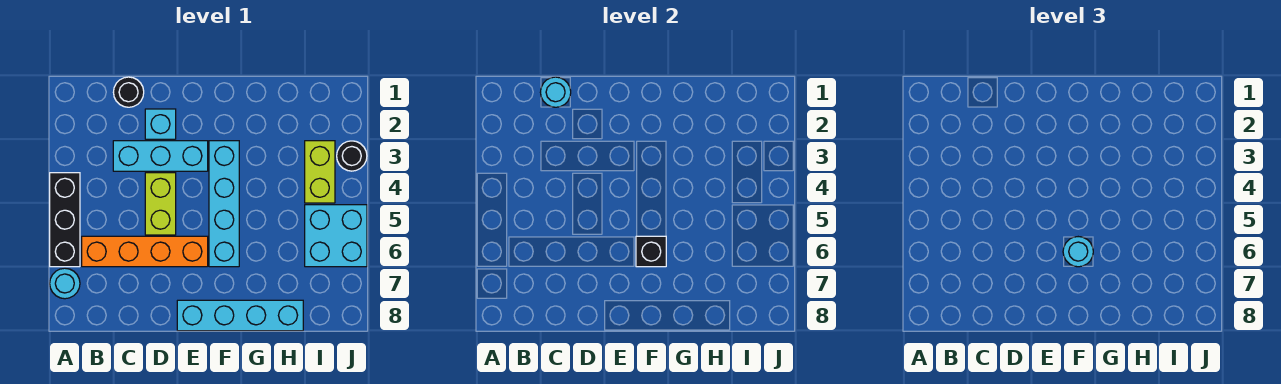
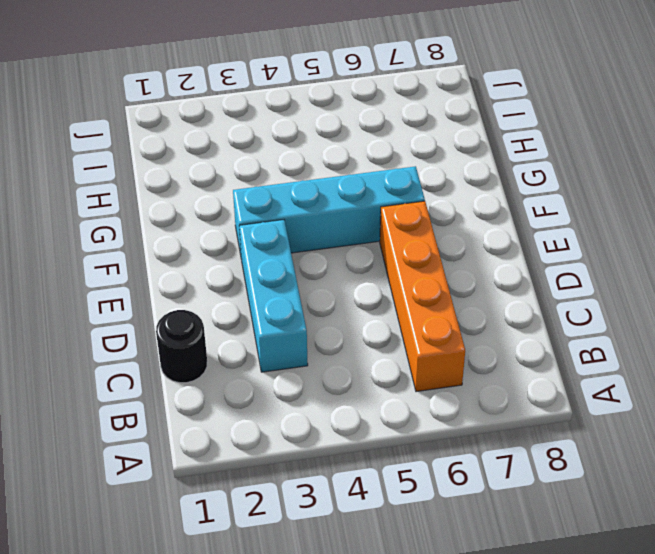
none -> black 1x3 brick [50,173,80,267]
none -> cyan 1x1 round brick [50,268,80,299]
none -> cyan 1x1 brick [145,109,176,139]

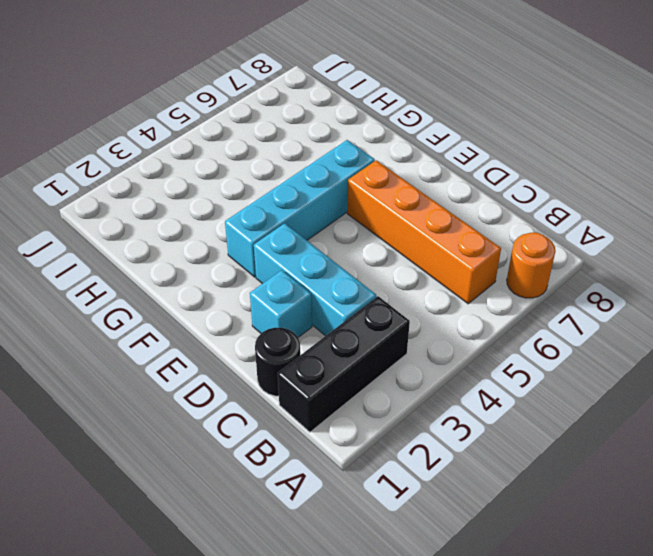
orange 1x1 round brick [507,233,555,298] -> cyan 1x1 round brick [50,268,80,299]
black 1x3 brick [278,296,410,432] -> black 1x3 brick moved to [50,173,80,267]
none -> lime 1x2 brick [145,173,176,235]
none -> cyan 1x4 brick [177,300,303,331]
none -> lime 1x2 brick [305,141,335,203]

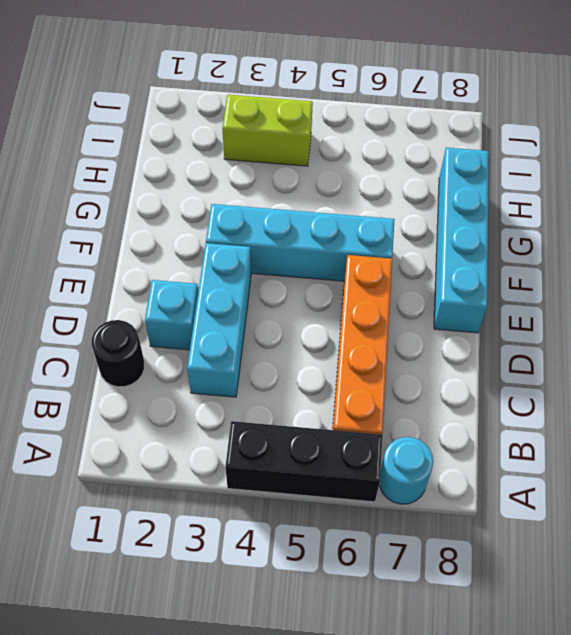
none -> lime 1x2 brick [145,173,176,235]
none -> cyan 2x2 brick [305,205,367,267]
none -> black 1x1 round brick [337,141,367,171]

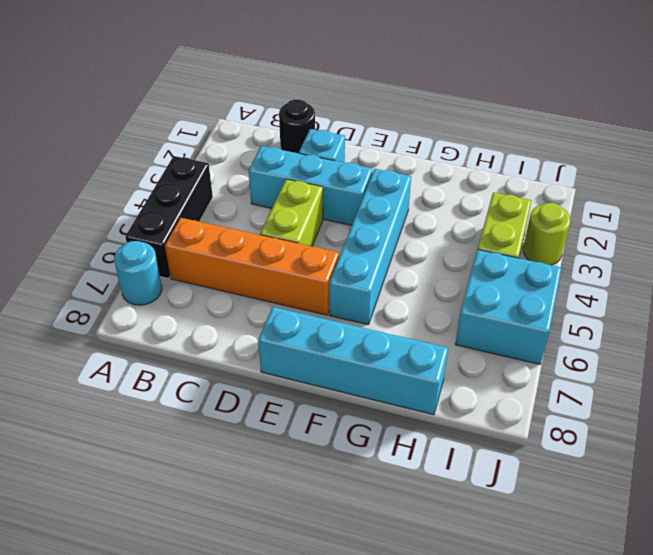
lime 1x1 round brick [523,203,571,265] -> black 1x1 round brick [337,141,367,171]
none -> cyan 1x1 round brick [540,77,571,107]
none -> black 1x1 brick [636,236,666,267]
none -> cyan 1x1 round brick [1063,237,1093,267]

